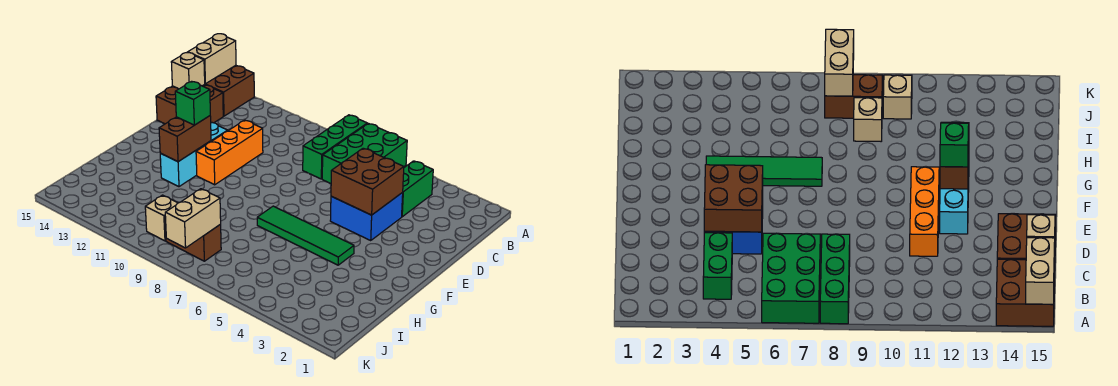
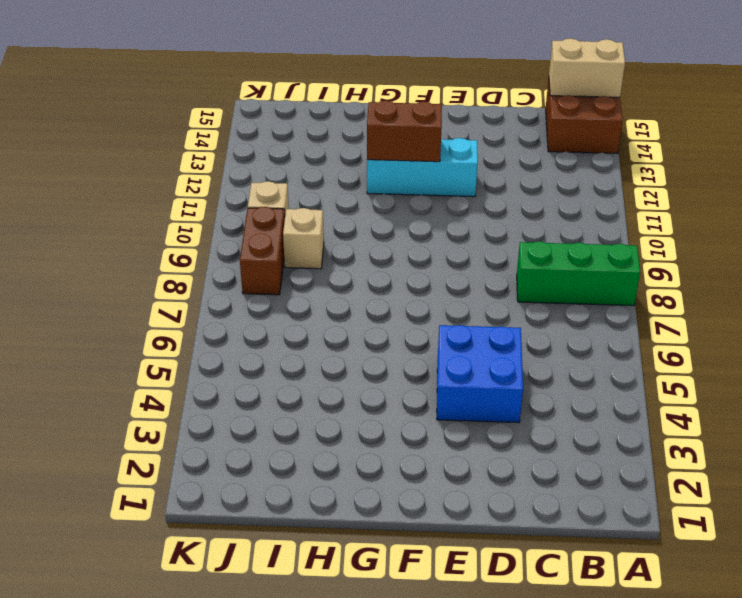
none -> green 2x3 brick [322,123,407,183]
none -> green 1x2 brick [402,161,433,217]
none -> brown 2x2 brick [156,84,223,124]

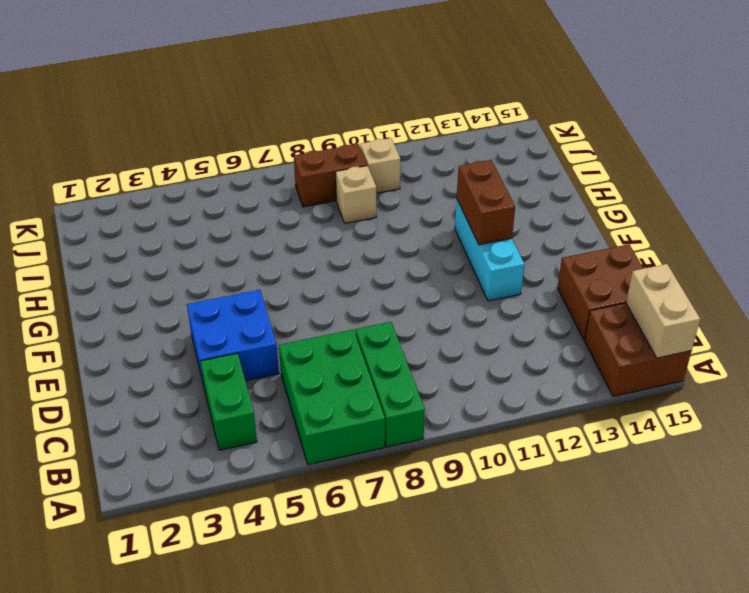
none -> orange 1x3 brick [196,120,263,185]
none -> green 1x4 tile [257,206,354,265]
none -> tan 1x1 brick [171,53,205,89]

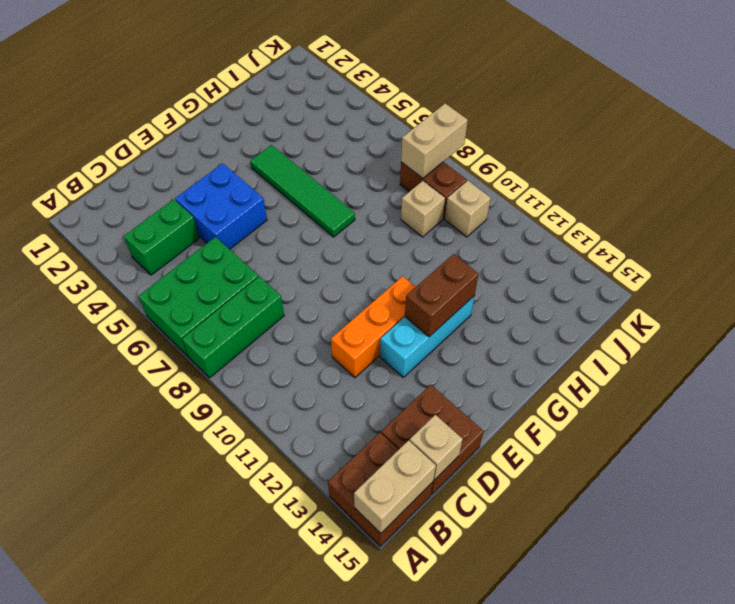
none -> brown 2x2 brick [331,148,404,215]
none -> green 1x1 brick [175,81,210,125]

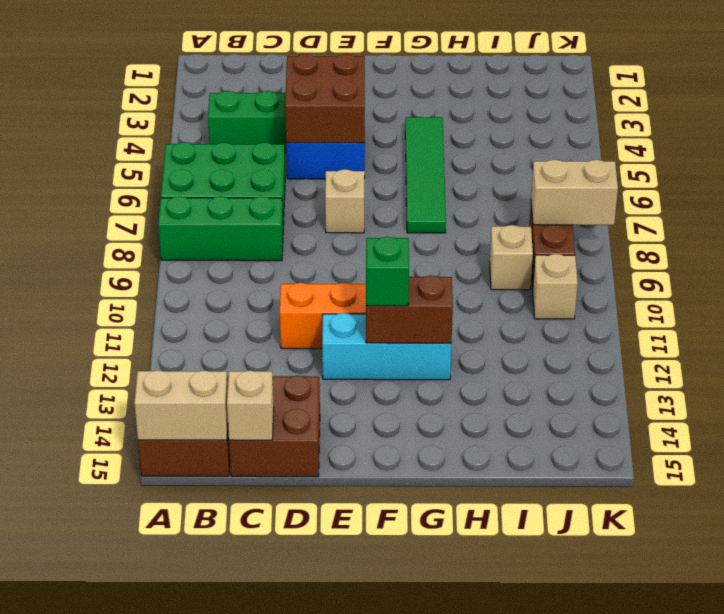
tan 1x1 brick [325,169,365,233] -> none

